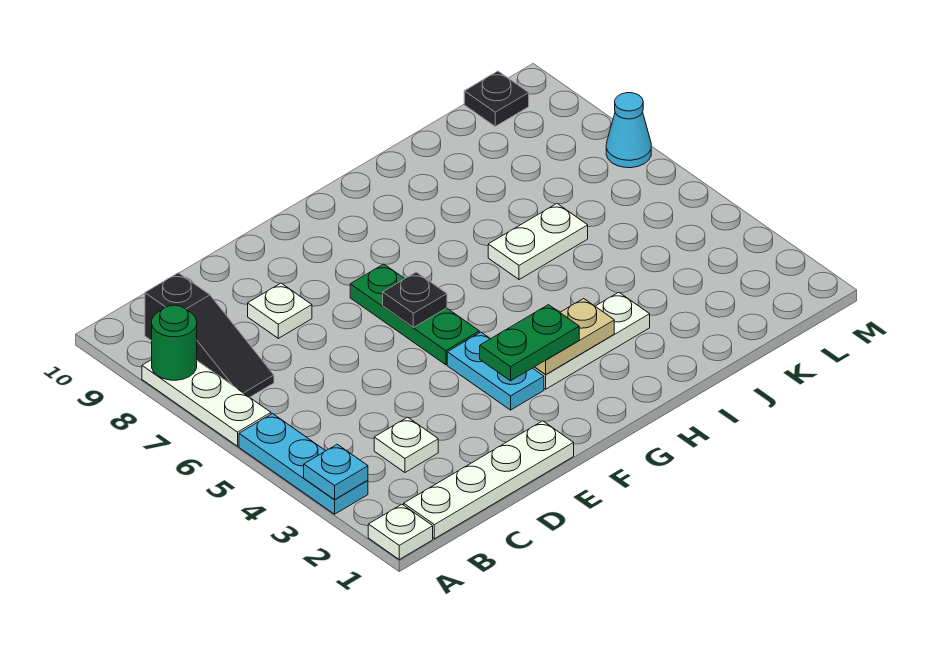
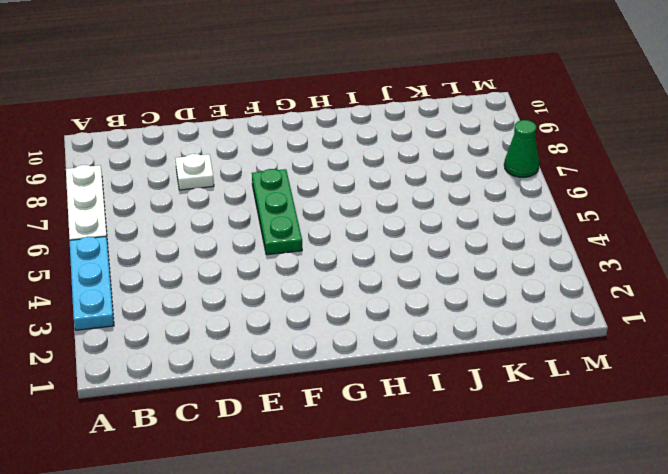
green 1x1 cone [504,120,539,177] -> cyan 1x1 cone [606,93,651,168]
none -> white 1x1 plate [368,504,433,559]
none -> white 1x4 plate [404,421,574,539]
none -> black 1x3 slope [145,273,274,397]

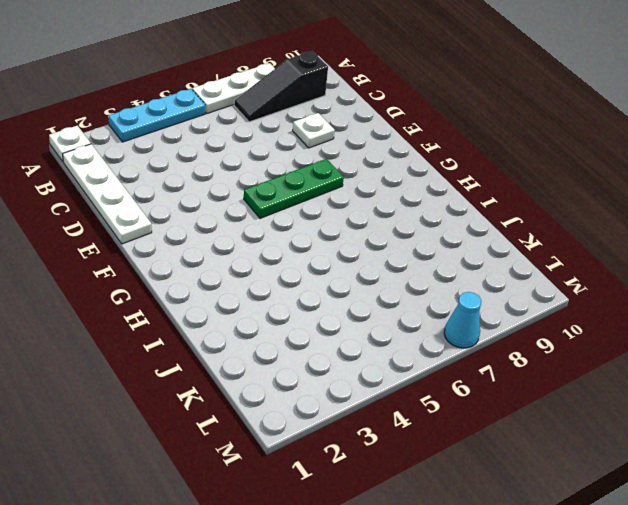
none -> white 1x1 plate [374,417,438,472]
none -> cyan 1x2 plate [447,332,544,410]
none -> white 1x3 plate [533,292,650,389]

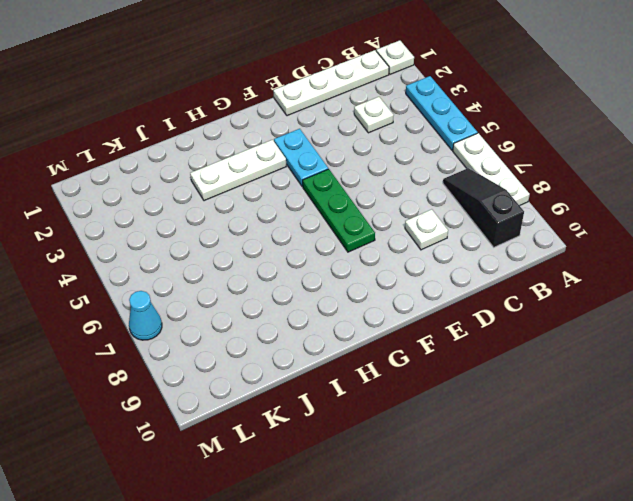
none -> white 1x2 plate [488,204,588,280]
none -> black 1x1 plate [464,71,529,126]
none -> cyan 1x1 plate [304,444,368,500]

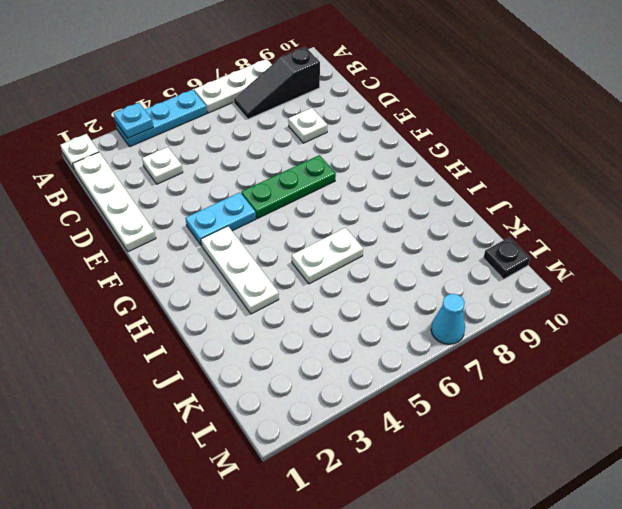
white 1x2 plate [292,228,363,284] -> white 1x2 plate turned to [488,204,588,280]
none -> green 1x1 round brick [152,305,197,380]
none -> black 1x1 plate [383,272,447,327]
none -> tan 1x2 plate [535,298,614,375]

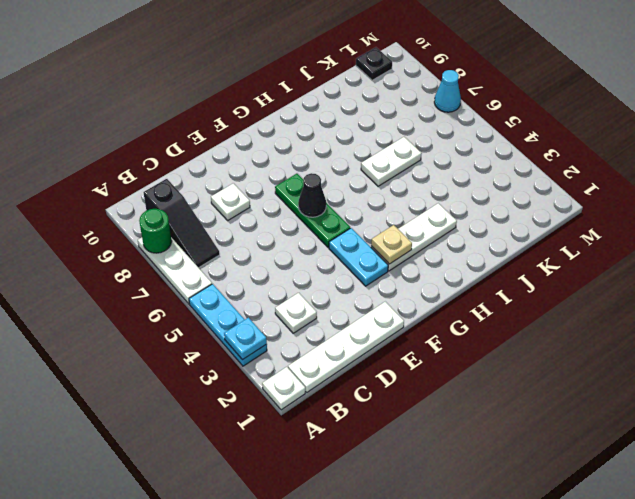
black 1x1 cone [298,173,326,217] -> black 1x1 plate [383,272,447,327]
tan 1x1 plate [371,225,412,264] -> tan 1x2 plate [535,298,614,375]
none -> green 1x2 plate [480,305,579,381]

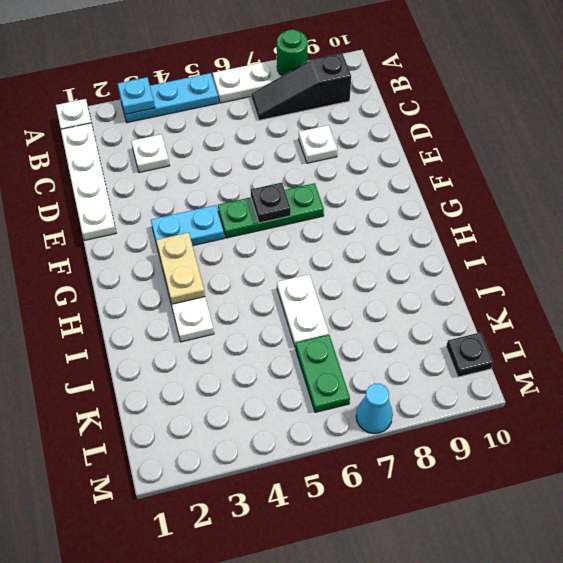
green 1x2 plate [296,335,350,412] -> green 1x2 plate moved to [480,305,579,381]

